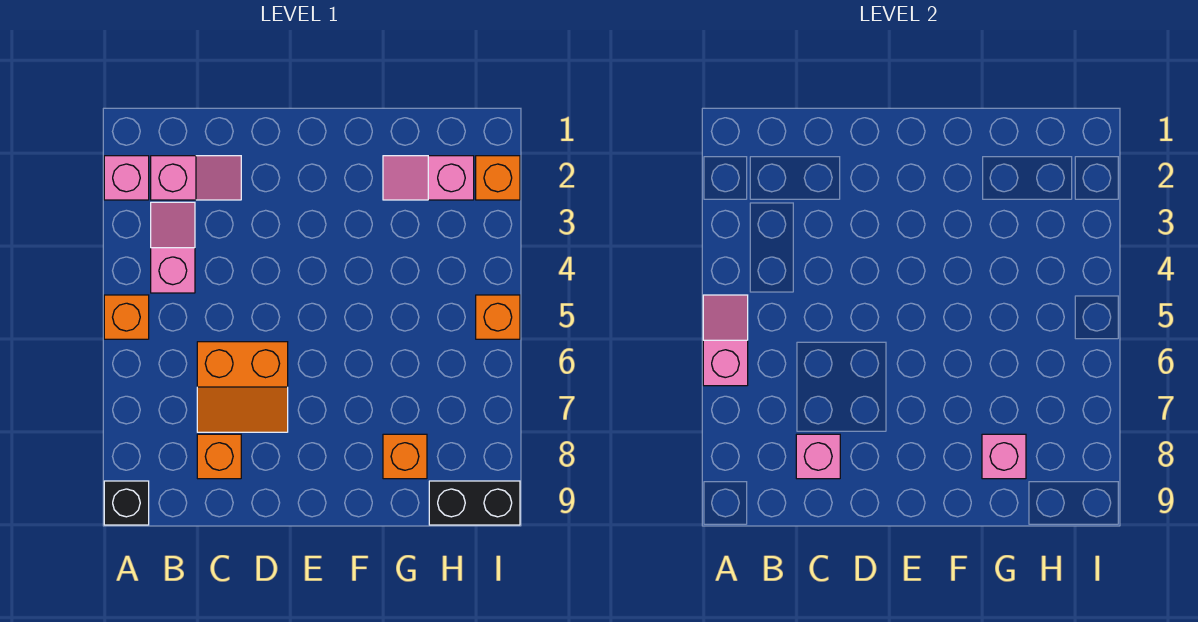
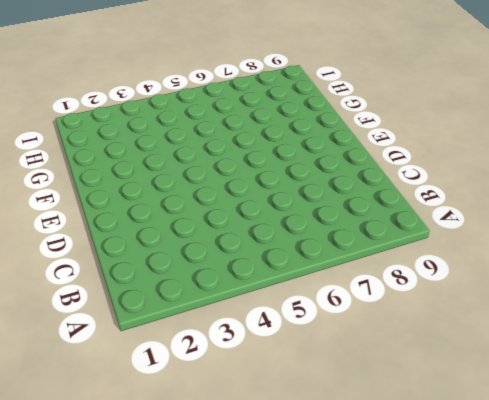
none -> pink 1x1 brick [104,156,149,200]
none -> orange 1x1 brick [104,295,149,339]
none -> black 1x1 brick [104,481,149,525]

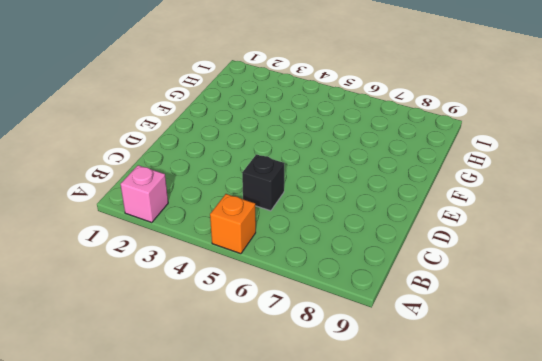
black 1x1 brick [242,155,284,211] -> black 1x1 brick moved to [104,481,149,525]
none -> pink 1x2 slope [151,156,241,200]
none -> pink 1x2 slope [151,202,195,293]
none -> orange 2x2 slope [197,342,288,432]

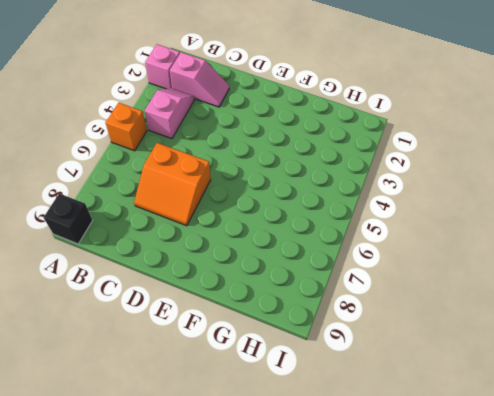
none -> orange 1x1 brick [197,434,241,479]
none -> pink 1x2 slope [383,156,474,200]
none -> orange 1x1 brick [383,434,427,479]

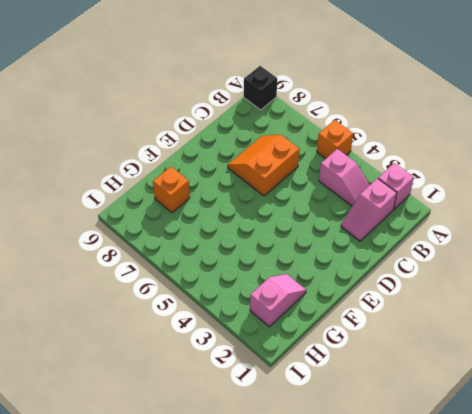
none -> orange 1x1 brick [197,434,241,479]
none -> black 1x2 brick [429,481,520,525]
none -> orange 1x1 brick [476,156,520,200]

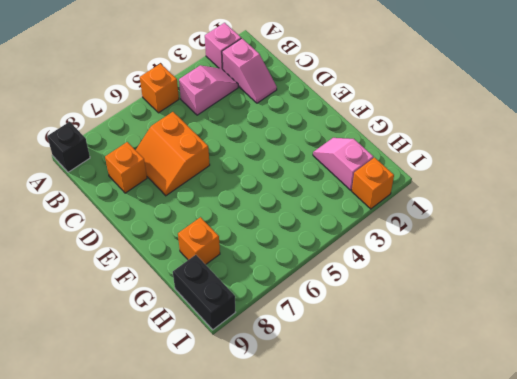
none -> orange 1x1 brick [476,295,520,339]
none -> pink 1x2 slope [703,295,748,386]
none -> pink 1x1 brick [796,434,840,479]

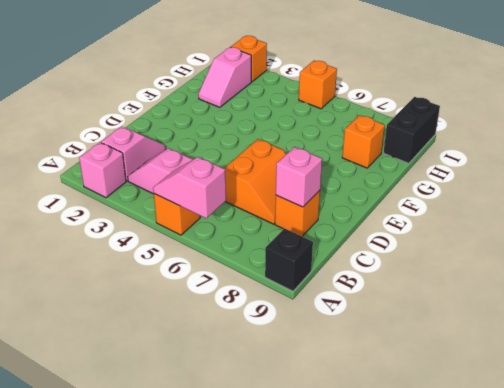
none -> pink 1x1 brick [982,434,1026,479]

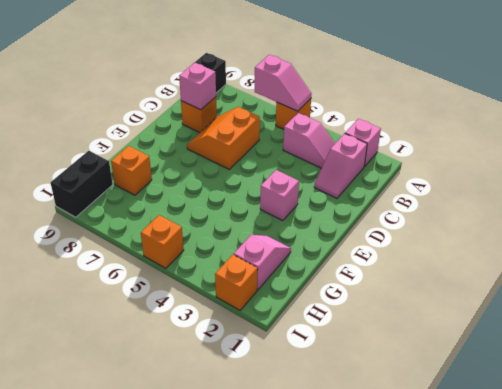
pink 1x1 brick [260,170,299,221] -> pink 1x1 brick moved to [982,434,1026,479]

